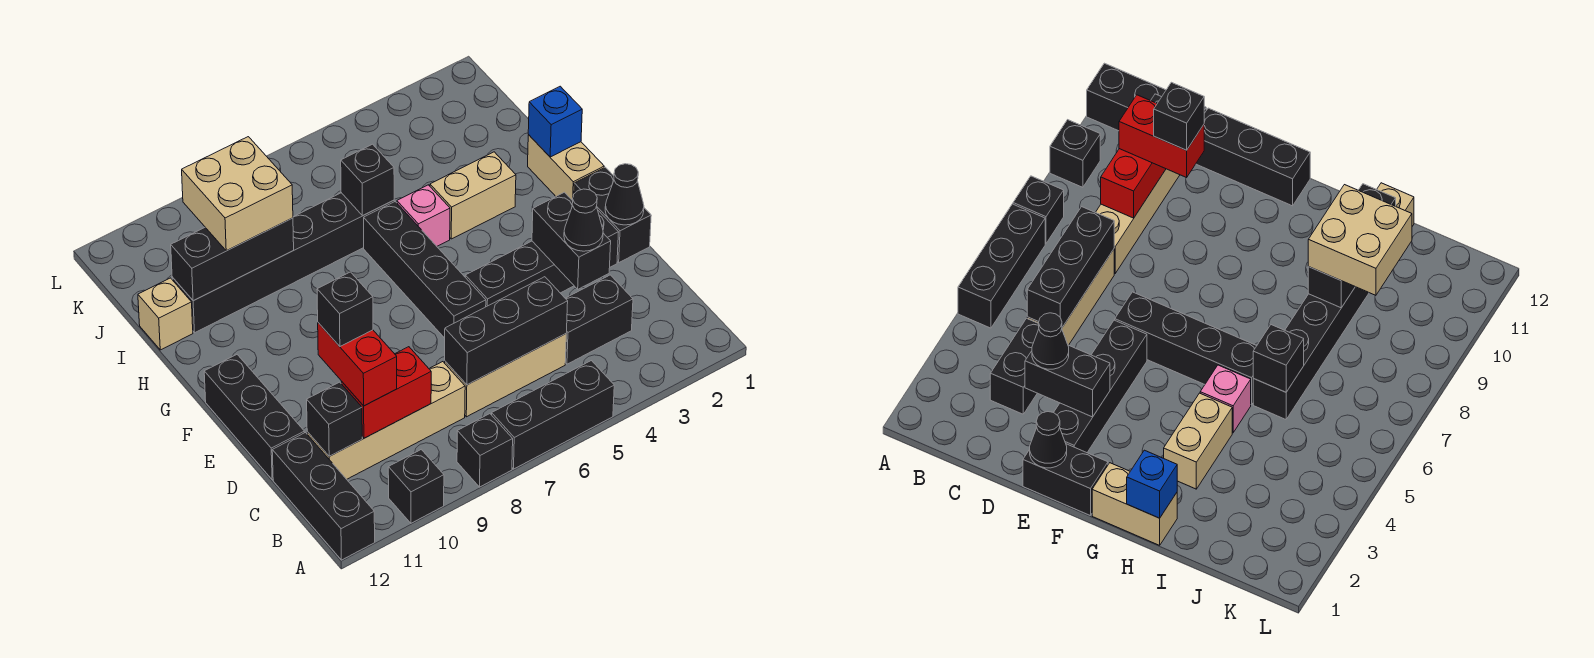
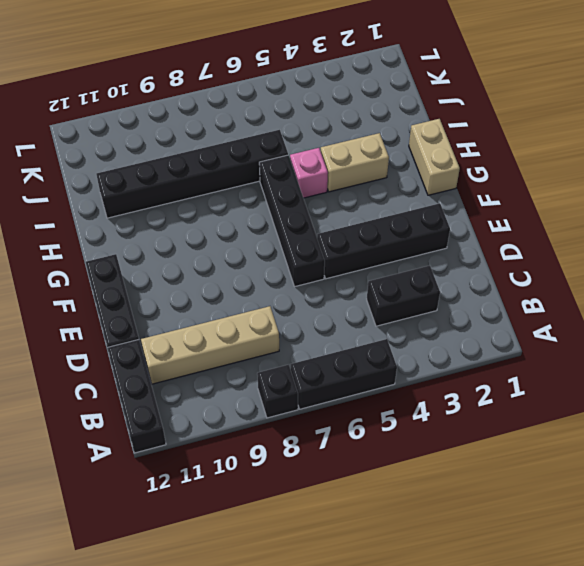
none -> black 1x1 brick [388,449,444,523]
none -> tan 1x3 brick [445,334,566,417]
none -> black 1x2 brick [574,167,651,262]

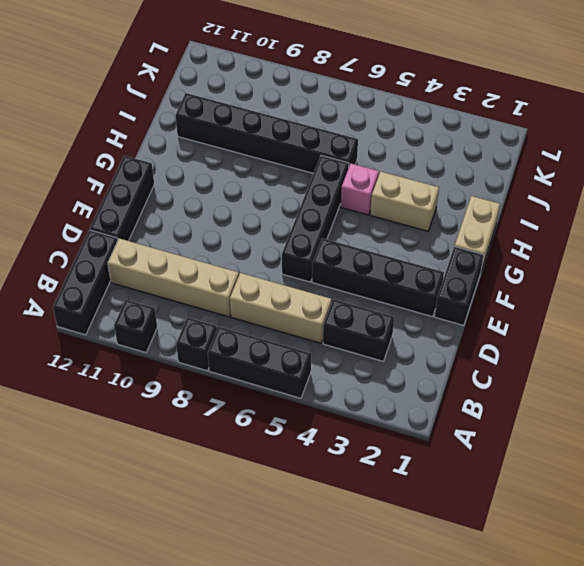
none -> tan 1x1 brick [138,278,193,350]
none -> black 1x3 brick [445,277,568,385]
none -> red 1x2 brick [341,347,431,438]

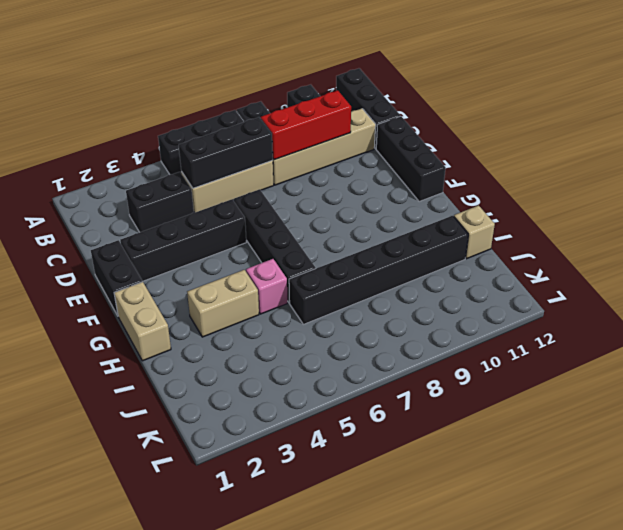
red 1x3 brick [261,90,351,160] -> red 1x2 brick [341,347,431,438]
none -> black 1x1 brick [307,382,362,456]
none -> black 1x2 brick [532,192,611,289]
none -> black 1x1 cone [605,164,644,225]

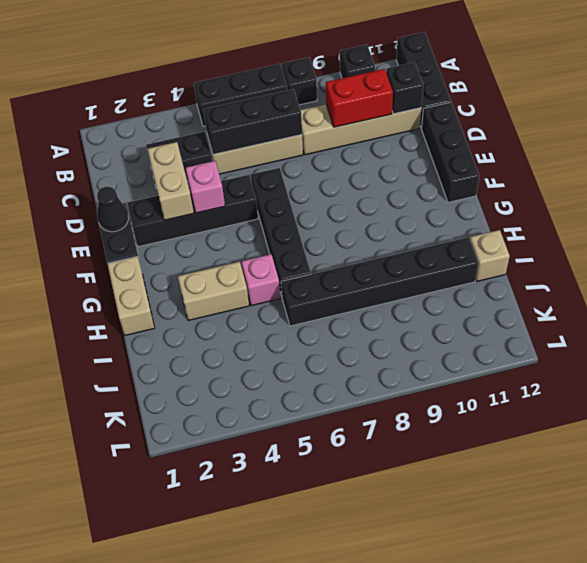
tan 1x2 brick [148,142,194,220] -> black 1x2 brick [532,192,611,289]
pink 1x1 brick [186,161,225,213] -> none
none -> blue 1x1 brick [528,86,582,157]
none -> black 1x1 brick [341,144,394,216]
none -> black 1x3 brick [171,218,294,301]

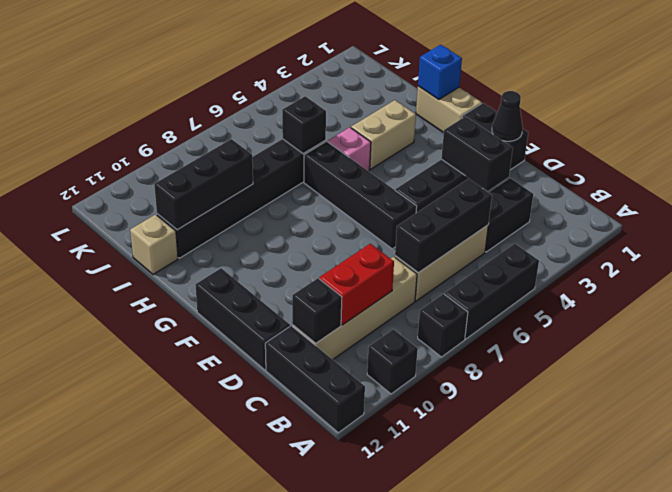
none -> red 1x2 brick [318,323,397,406]
none -> black 1x1 cone [564,189,603,251]
none -> tan 2x2 brick [182,137,293,251]

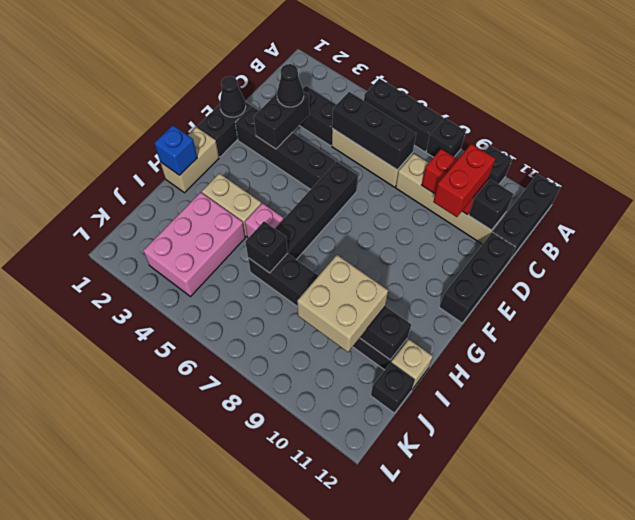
pink 2x3 brick [143,192,245,297] -> none
black 1x1 brick [371,363,415,413] -> black 1x1 brick moved to [317,272,373,346]

